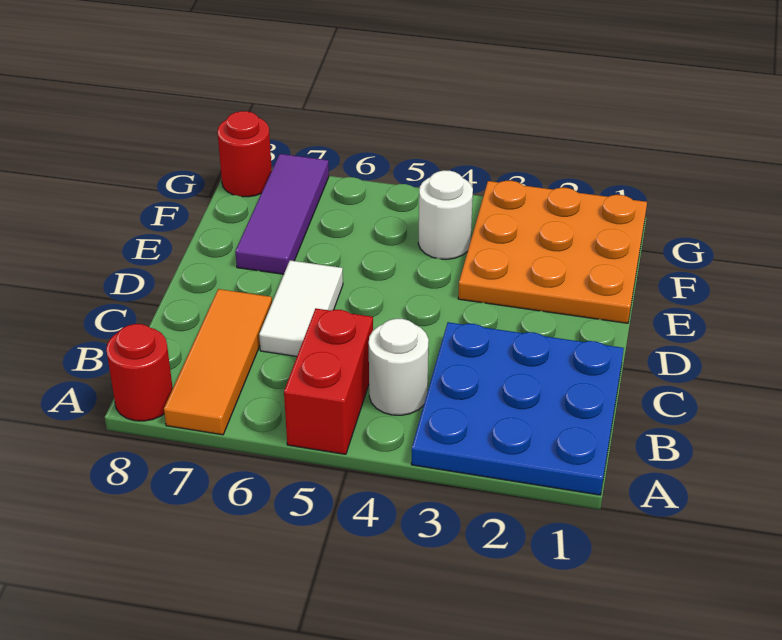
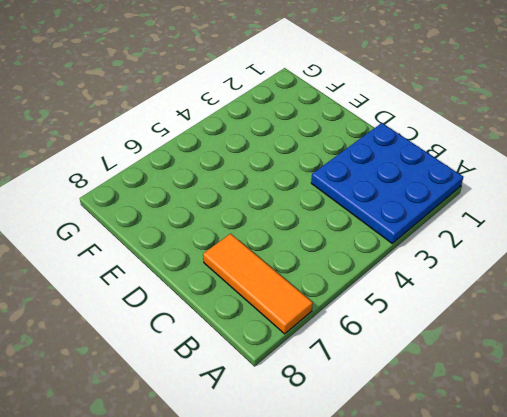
none -> red 1x2 brick [284,309,373,454]
none -> red 1x1 round brick [106,324,173,421]

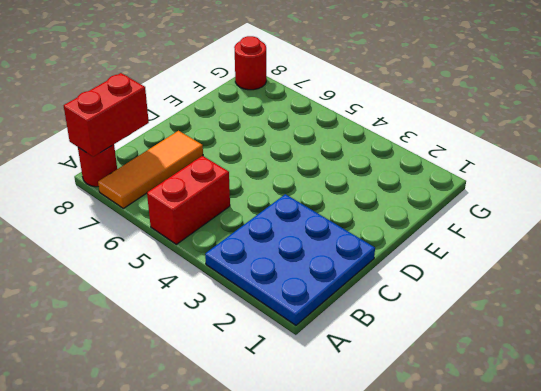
red 1x2 brick [64,73,149,157] -> none
none -> white 1x1 round brick [369,319,429,415]
none -> white 1x2 tile [259,260,343,357]

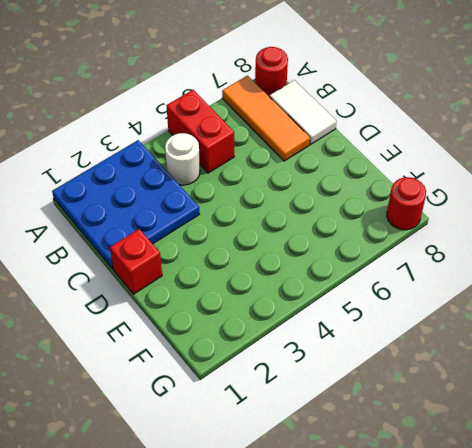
white 1x2 tile [270,80,337,144] -> white 1x2 tile moved to [259,260,343,357]
red 1x1 brick [110,229,162,294] -> none
none -> orange 3x3 plate [458,181,647,323]
none -> purple 1x3 tile [235,154,329,274]

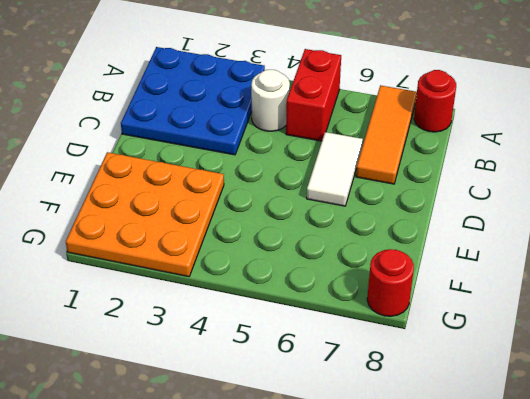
none -> purple 1x3 tile [235,154,329,274]
none -> white 1x1 round brick [418,170,473,259]

